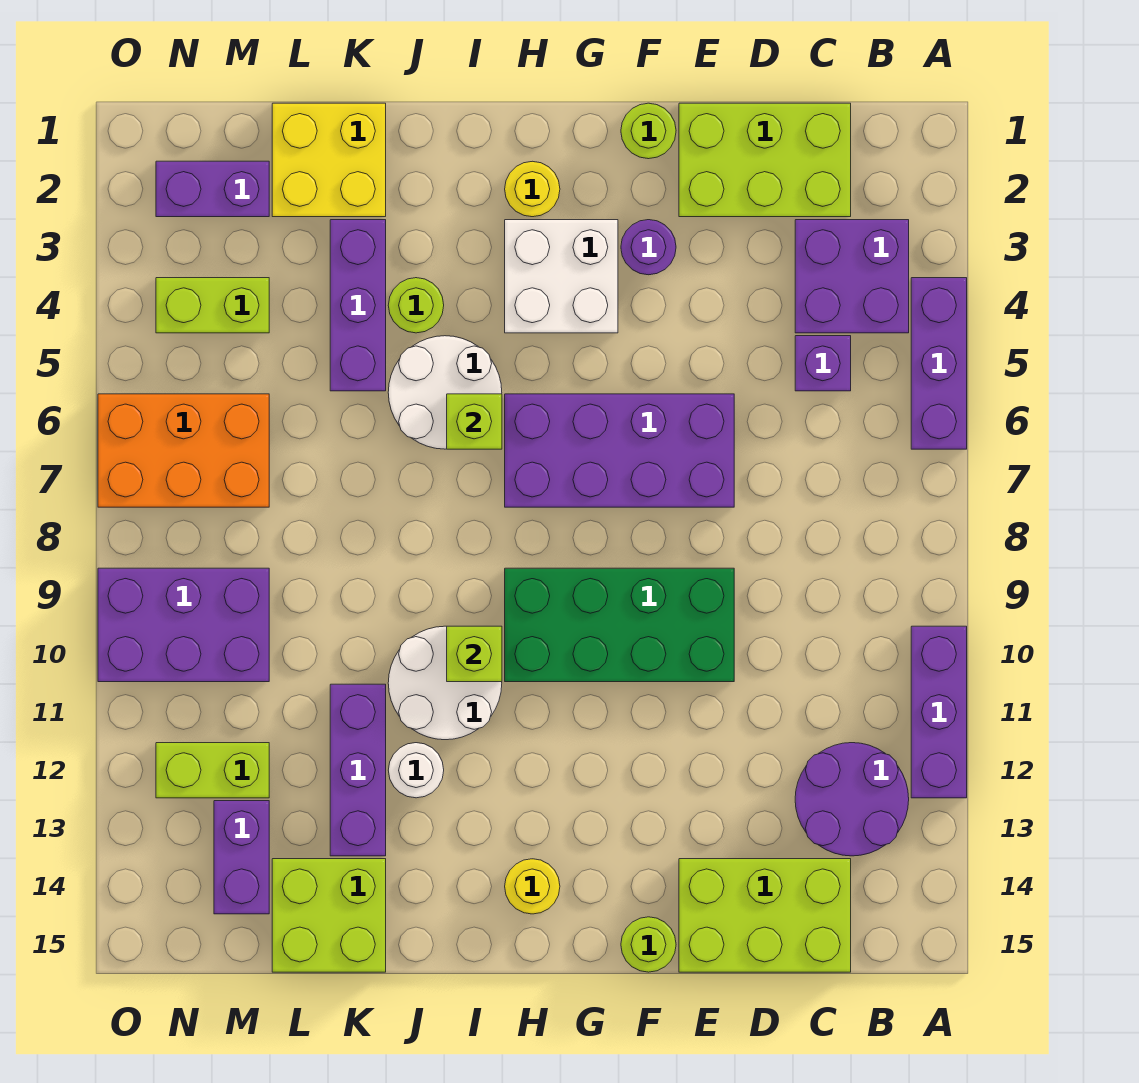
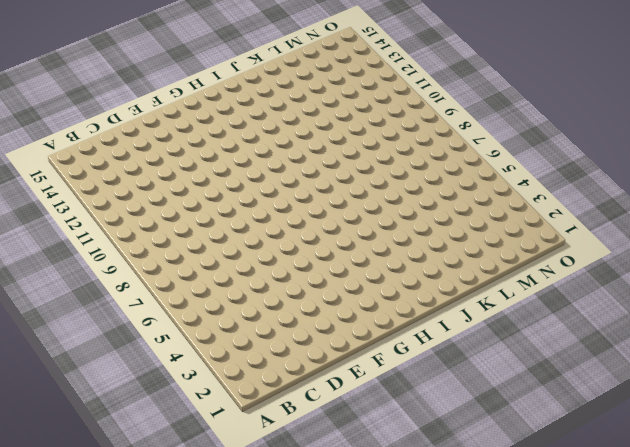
none -> purple 1x3 brick [911,278,967,449]
none -> purple 1x3 brick [911,626,967,798]
none -> purple 2x2 brick [795,220,909,333]
none -> purple 2x2 round brick [795,743,909,856]

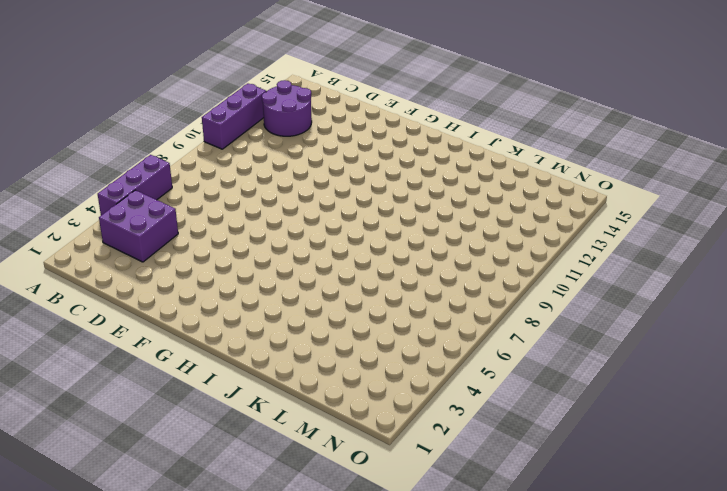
none -> lime 2x3 brick [679,103,851,217]
none -> purple 1x1 brick [795,336,851,391]
none -> lime 2x3 brick [679,859,851,972]
none -> purple 2x4 brick [505,394,734,507]

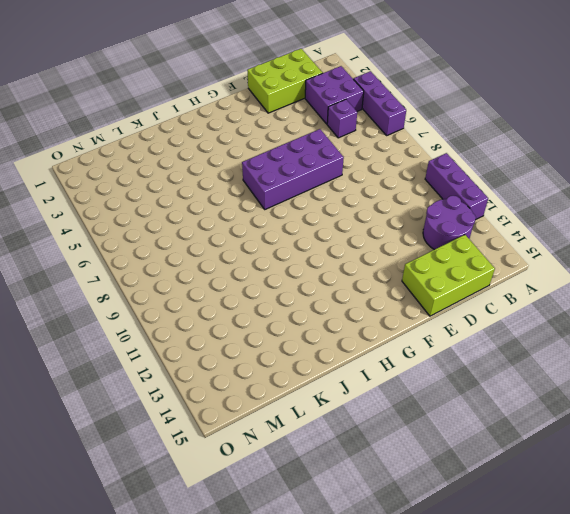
none -> green 2x4 brick [505,568,734,682]
none -> lime 1x1 round brick [621,103,676,159]
none -> purple 1x1 round brick [621,220,676,275]
none -> lime 1x1 round brick [621,917,676,972]

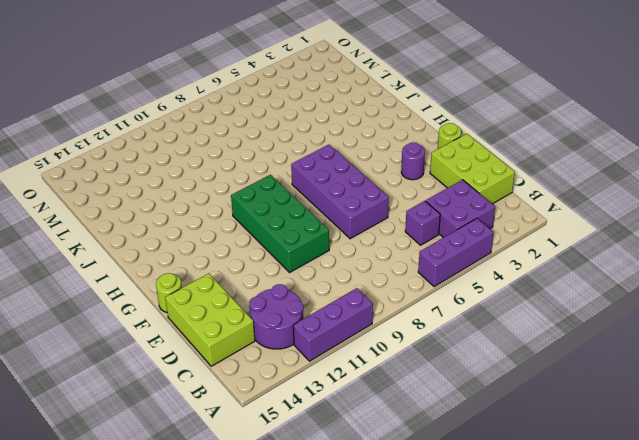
none -> white 2x2 brick [505,220,618,333]
none -> yellow 1x1 round brick [505,161,560,217]
none -> yellow 1x1 round brick [505,859,560,914]
none -> white 2x2 round brick [388,336,502,449]

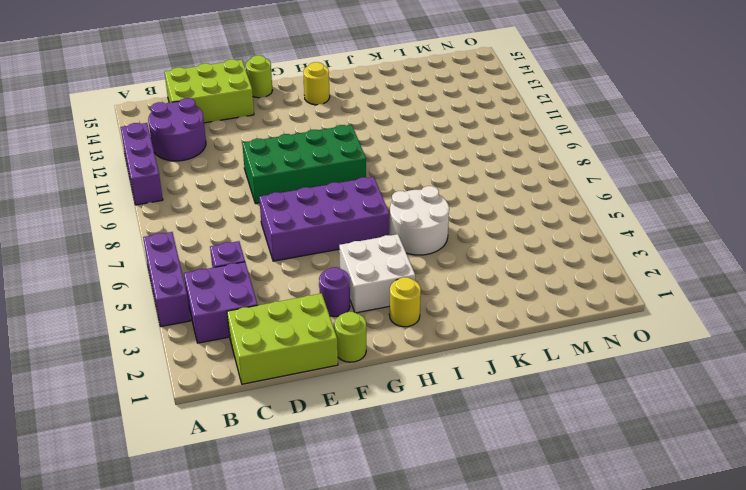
none -> white 2x2 round brick [388,626,502,740]
none -> lime 1x1 round brick [388,278,444,333]
none -> white 1x1 round brick [388,743,444,798]
none -> yellow 2x2 brick [272,103,386,217]

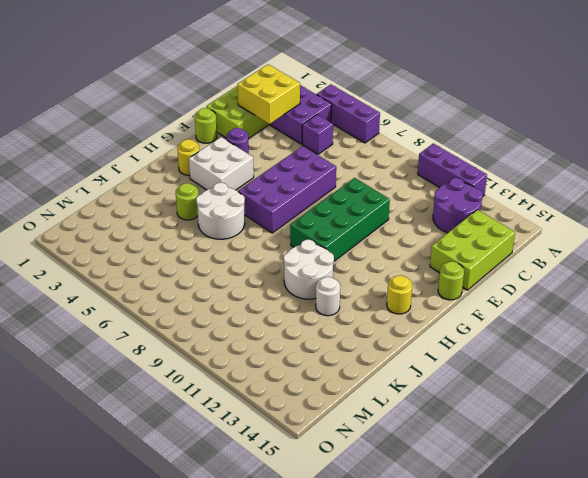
yellow 2x2 brick [237,64,300,124] -> yellow 2x2 brick moved to [272,103,386,217]
none -> purple 1x3 brick [330,220,386,391]
none -> purple 1x3 brick [330,684,386,856]
none -> lime 2x2 brick [272,859,386,972]
none -> purple 1x2 brick [156,161,269,217]

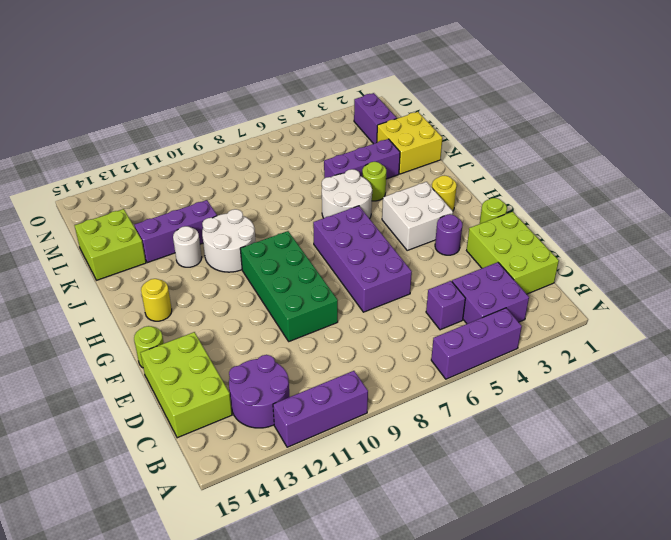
none -> lime 1x2 brick [156,278,269,333]
none -> orange 2x3 brick [98,394,269,507]
none -> purple 2x3 brick [98,568,269,682]
none -> lime 1x2 brick [156,743,269,798]

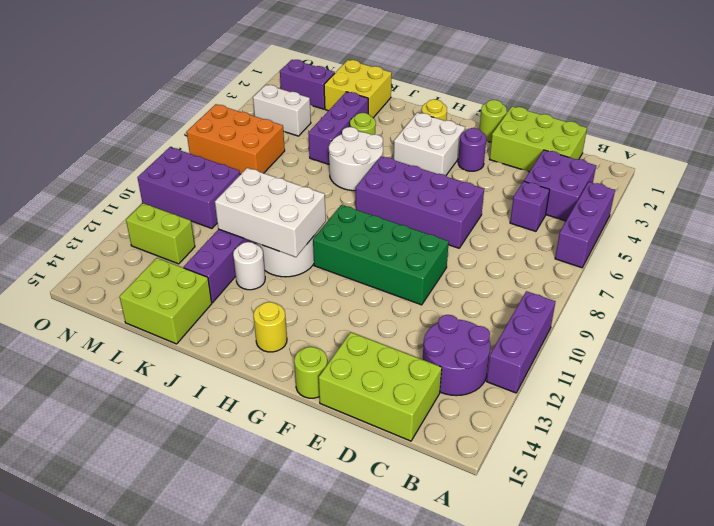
white 2x3 brick [215,168,326,257] -> lime 1x1 brick [447,626,502,682]
white 1x2 brick [253,85,311,136] -> lime 1x2 brick [156,278,269,333]
none -> purple 1x2 brick [214,801,269,914]
none -> lime 1x1 brick [447,394,502,449]

